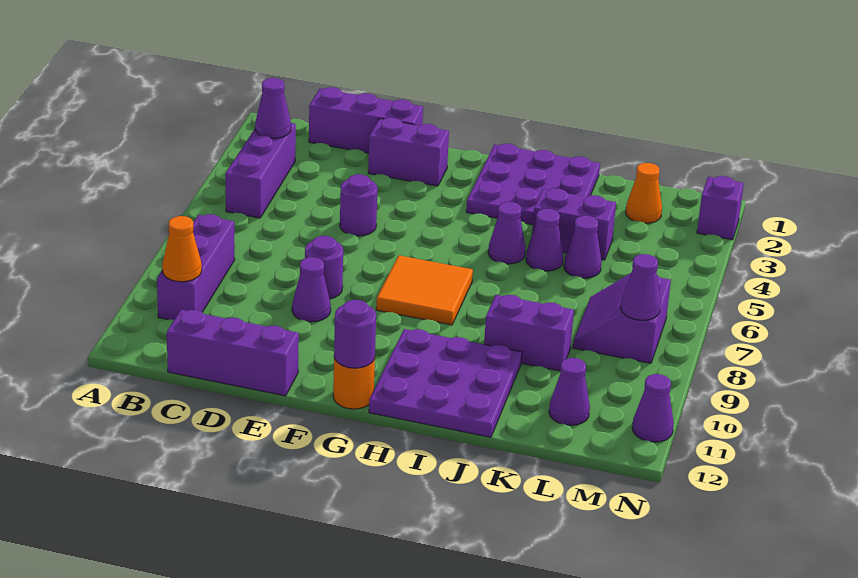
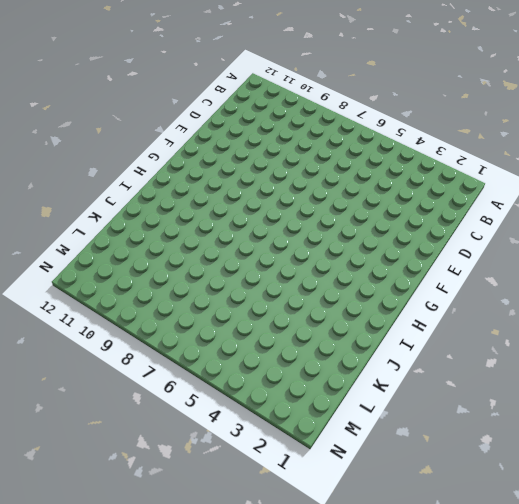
none -> purple 1x3 brick [225,123,296,218]
none -> purple 1x3 brick [157,214,235,320]
none -> purple 1x3 brick [309,87,423,153]

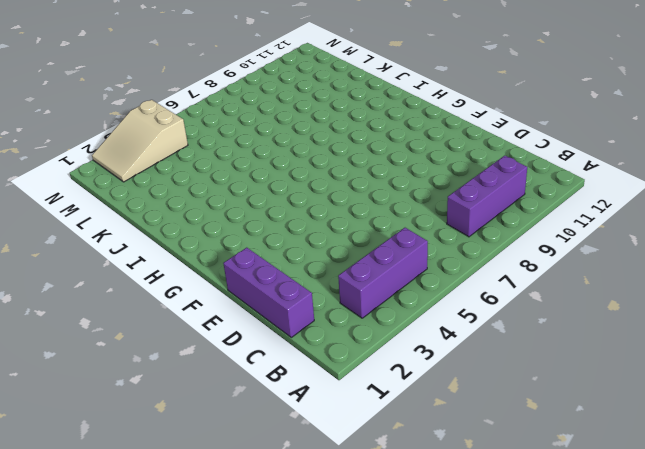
tan 2x3 slope [92,100,188,182] -> purple 1x1 brick [697,176,744,240]
none -> purple 1x3 brick [167,310,299,396]
none -> purple 1x2 brick [368,118,449,186]
none -> purple 1x1 round brick [340,174,377,236]

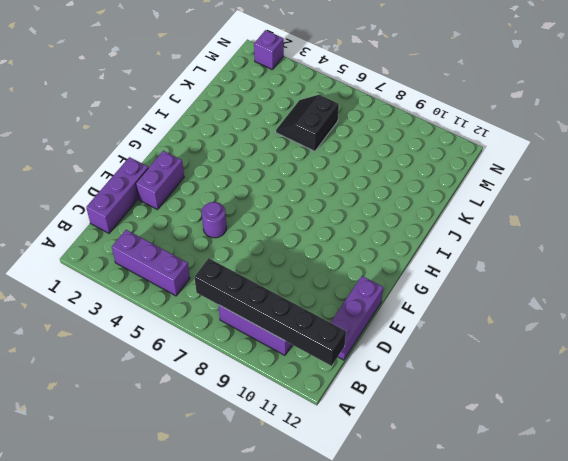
black 1x6 brick [195,258,346,366] -> orange 1x1 cone [162,216,202,282]
black 2x2 slope [276,95,339,151] -> purple 1x1 cone [564,216,601,278]
none -> purple 1x1 round brick [305,236,343,299]
none -> purple 1x1 cone [292,257,331,322]
none -> orange 2x2 tile [376,256,473,325]

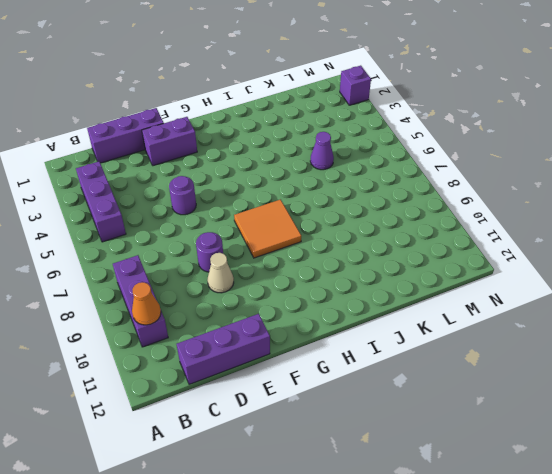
tan 1x1 cone [207,253,234,293] -> purple 1x1 cone [292,257,331,322]
none -> orange 1x1 round brick [333,358,375,409]
none -> purple 3x3 plate [466,144,600,225]
none -> purple 3x3 plate [369,329,522,437]

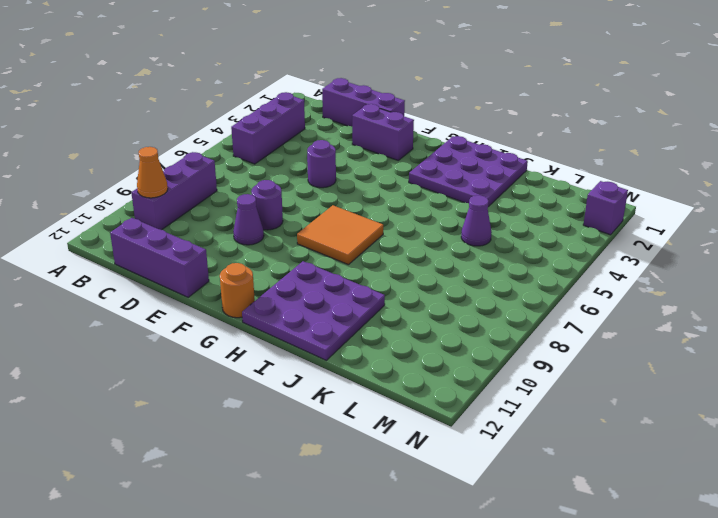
none -> purple 1x1 cone [488,202,526,264]
none -> purple 1x2 brick [532,189,616,260]
none -> purple 1x1 cone [526,209,563,271]

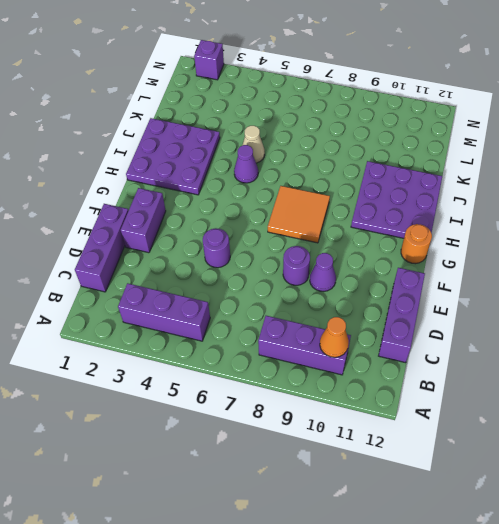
tan 1x1 cone [243,126,265,163] -> purple 1x1 cone [526,209,563,271]
none -> purple 1x2 brick [532,189,616,260]
none -> purple 1x2 brick [484,295,574,371]
none -> purple 1x1 cone [564,216,601,278]

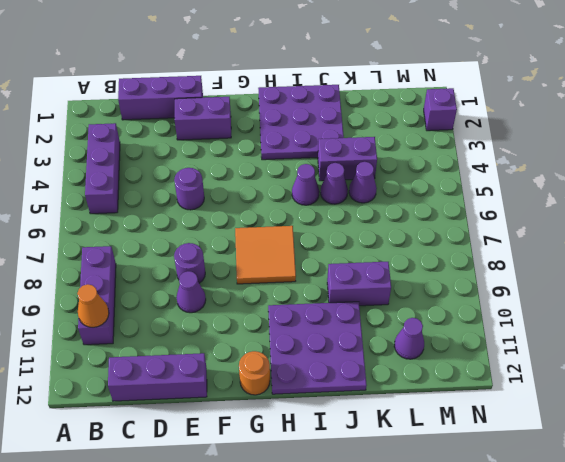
none -> orange 1x1 cone [626,163,662,223]
none -> purple 2x2 slope [573,273,671,363]
none -> purple 1x1 cone [632,374,674,442]

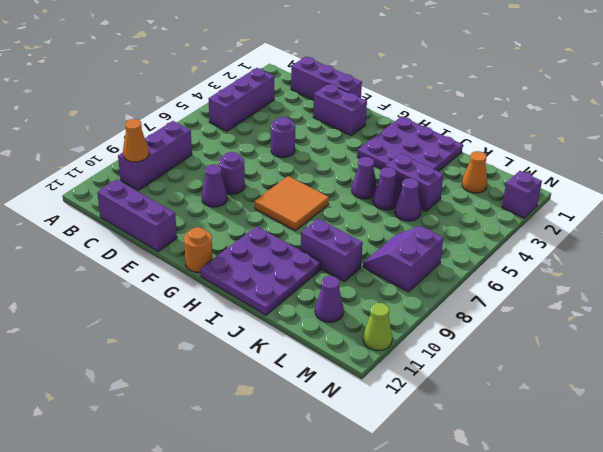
lime 1x1 cone [363,303,392,351] -> purple 1x1 cone [632,374,674,442]
none -> purple 1x1 cone [255,78,291,138]
none -> purple 1x1 round brick [334,300,376,368]
none -> purple 1x1 cone [621,254,661,320]

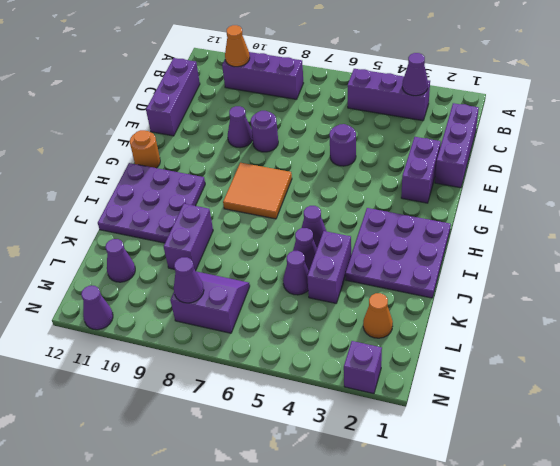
none -> purple 1x1 round brick [334,300,376,368]

